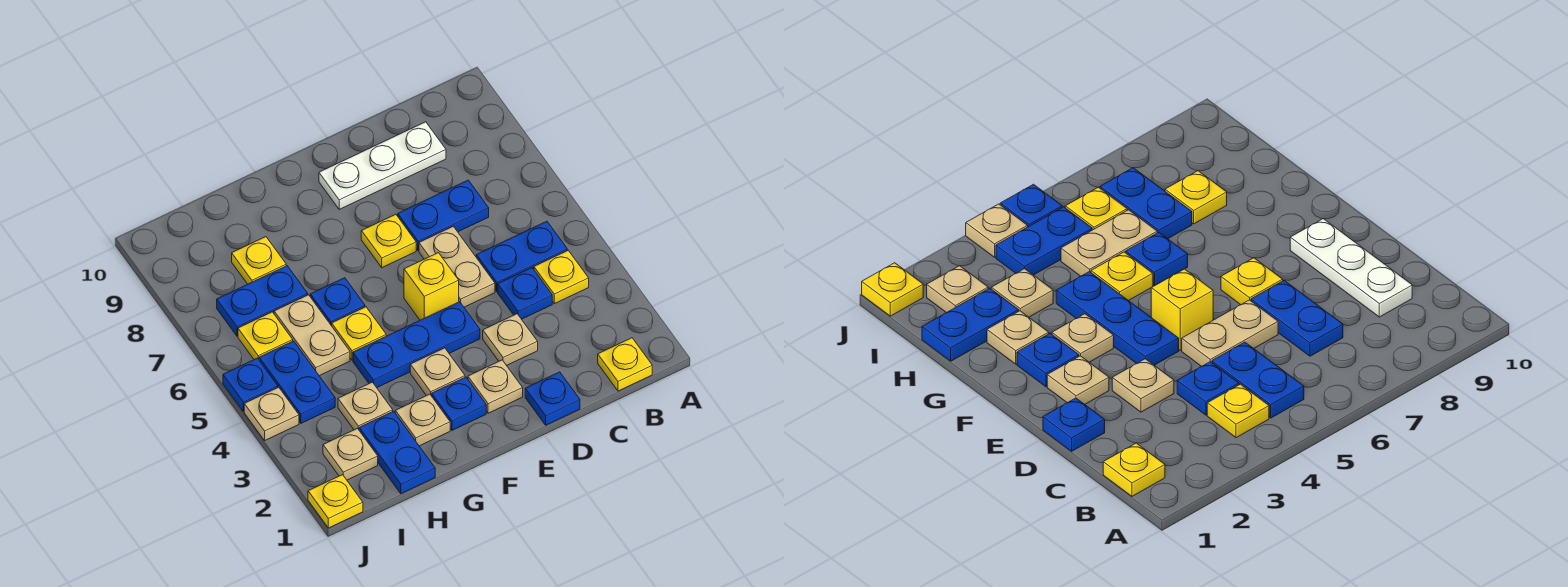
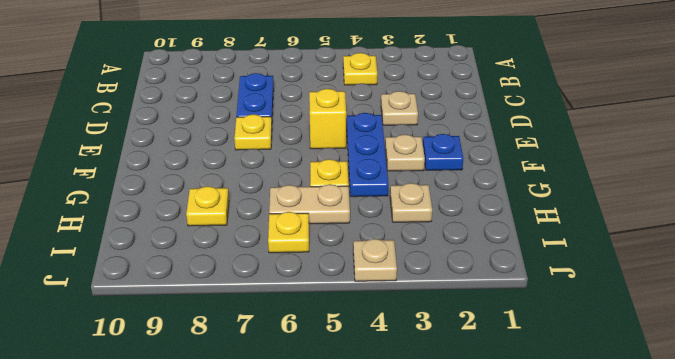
none -> yellow 1x1 plate [598,338,652,391]
none -> blue 1x2 plate [476,221,567,292]
none -> blue 1x1 plate [498,268,552,319]

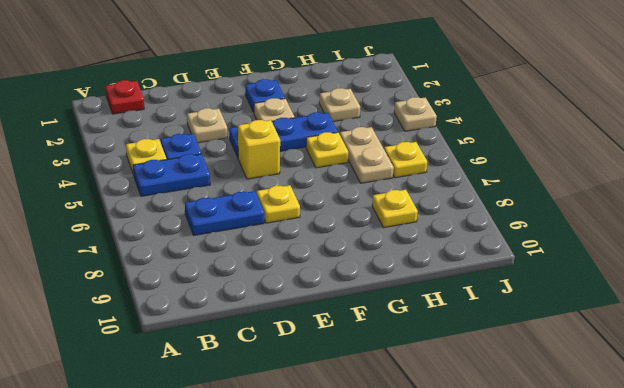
red 1x1 plate [106,80,144,114] -> yellow 1x1 plate [598,338,652,391]
none -> white 1x3 plate [319,122,446,209]
none -> blue 1x1 plate [525,372,580,425]
none -> tan 1x2 plate [419,226,495,307]

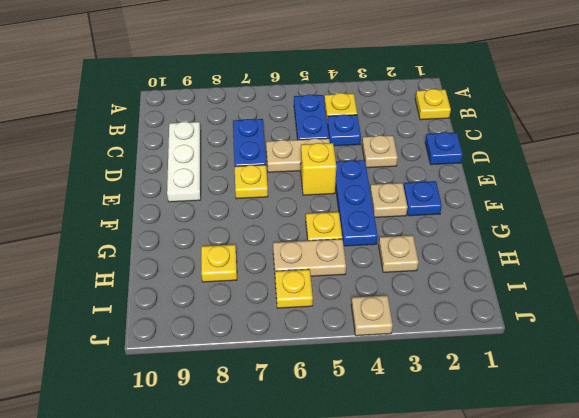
none -> tan 1x1 plate [468,360,523,413]
none -> tan 1x1 plate [395,394,450,446]
none -> blue 1x1 plate [310,278,365,326]

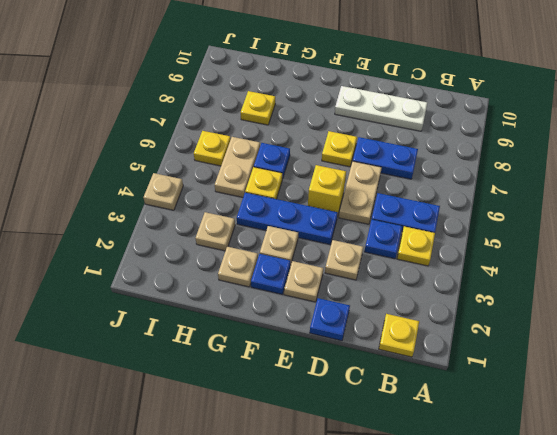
none -> blue 1x2 plate [359,411,435,494]
none -> blue 1x2 plate [217,266,308,336]
none -> tan 1x1 plate [323,428,378,480]

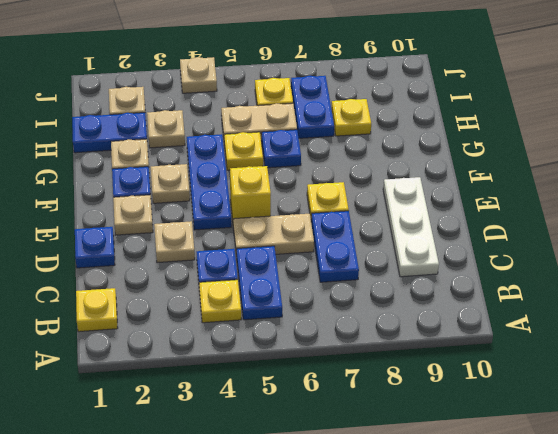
none -> blue 1x2 plate [259,341,335,423]
none -> yellow 1x1 plate [308,475,363,528]
none -> blue 1x1 plate [223,358,278,411]

